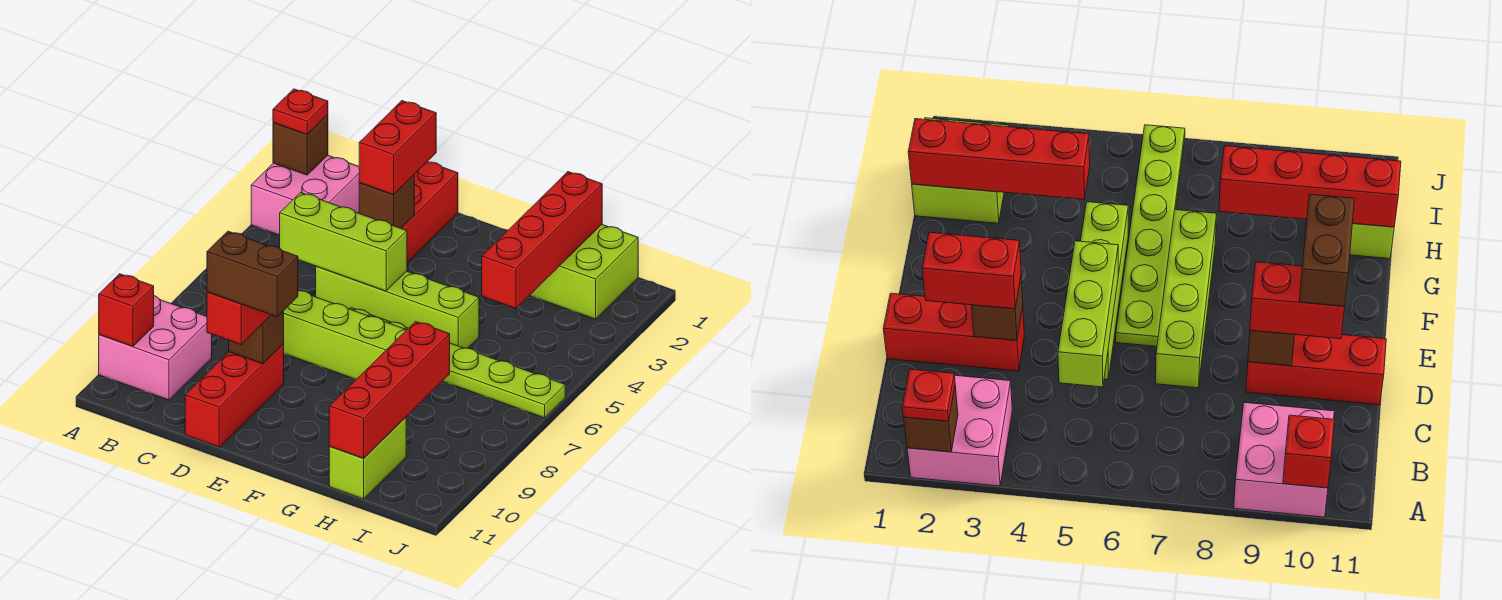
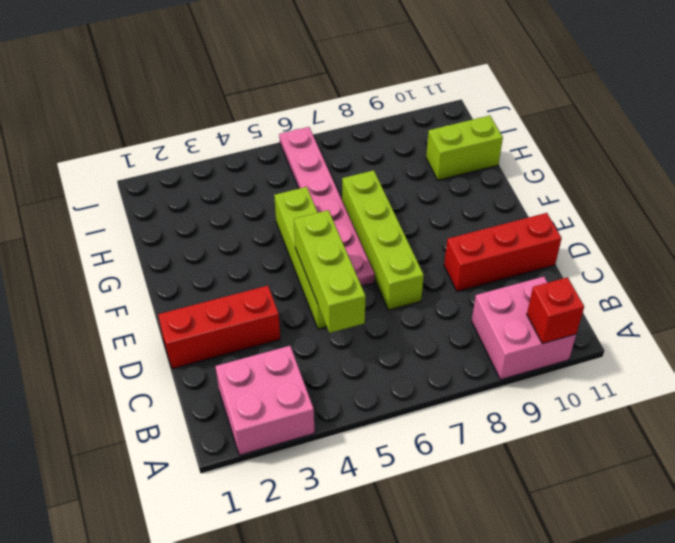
pink 1x6 plate [279,127,375,286] -> lime 1x6 plate [350,308,565,418]
none -> lime 2x2 brick [530,225,638,319]
none -> brown 1x1 brick [273,115,328,175]
none -> brown 1x1 brick [359,175,414,228]

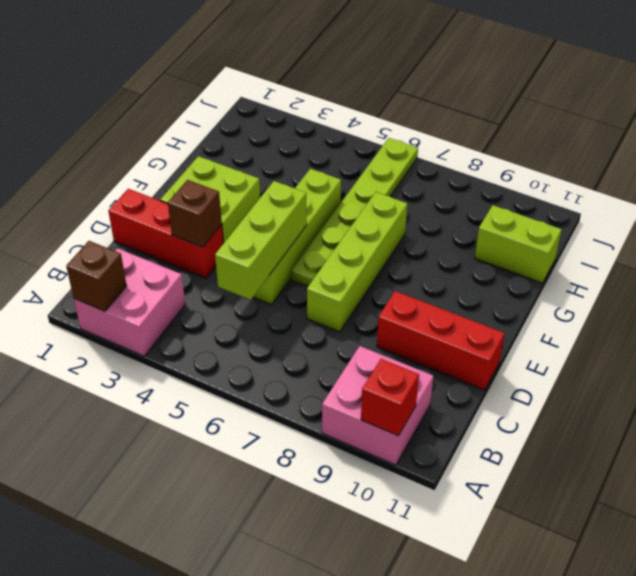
lime 2x2 brick [160,156,260,244] -> lime 2x2 brick moved to [530,225,638,319]
none -> brown 1x1 brick [229,311,284,364]
none -> red 1x4 brick [482,172,602,308]
none -> red 1x4 brick [329,321,450,458]

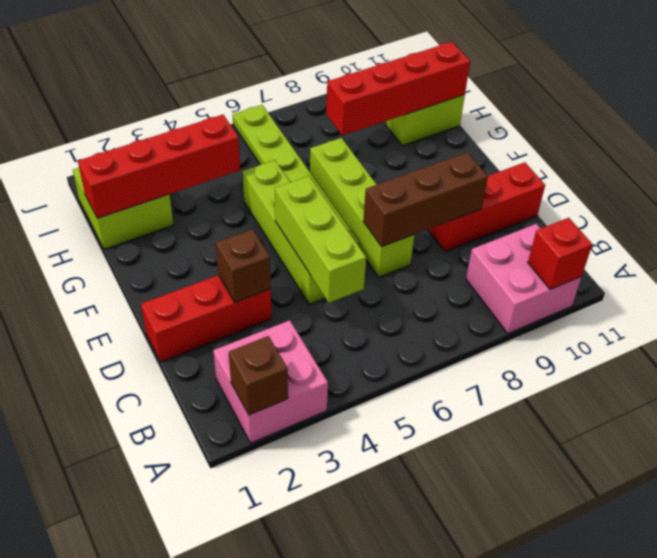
brown 1x3 brick [363,152,488,247] -> brown 1x1 brick [229,311,284,364]
none -> red 1x1 plate [273,89,328,134]
none -> red 1x2 brick [359,101,436,195]
none -> red 1x2 brick [207,292,271,344]

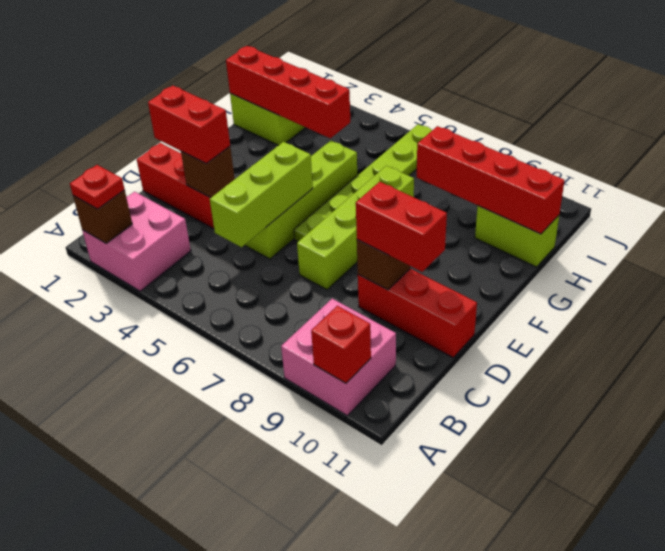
none -> brown 1x2 brick [207,231,298,317]

